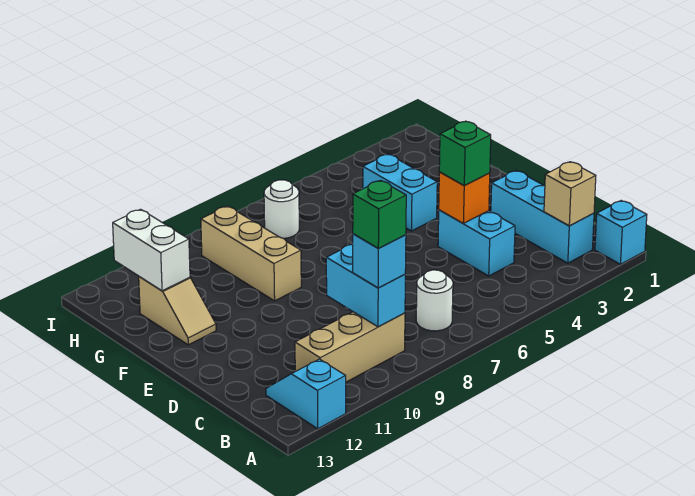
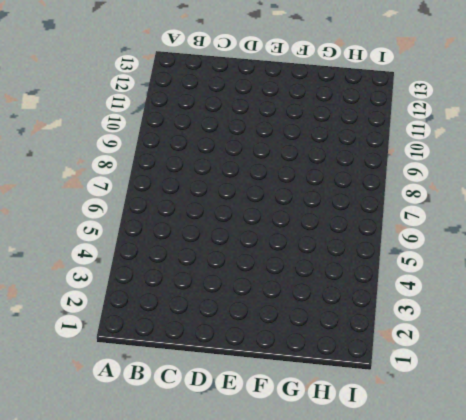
none -> cyan 1x1 brick [595,201,647,264]
none -> cyan 1x2 slope [266,359,346,429]
none -> cyan 1x3 brick [491,170,594,263]

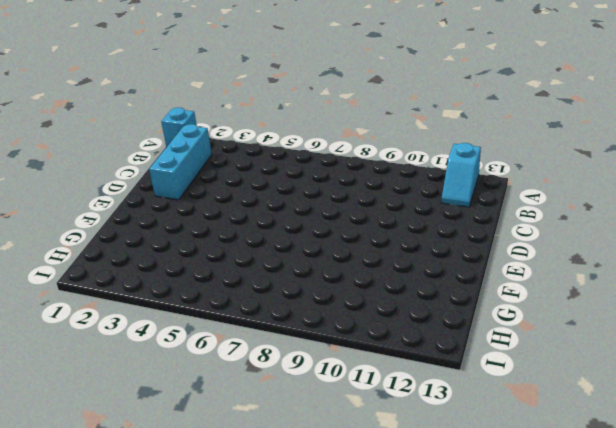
none -> white 1x1 round brick [416,270,453,331]
none -> tan 1x3 brick [295,312,405,382]
none -> cyan 1x2 brick [438,210,515,276]

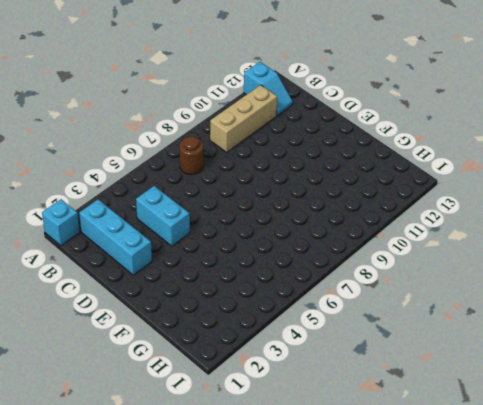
brown 1x1 round brick [180,137,203,174] -> white 1x1 round brick [416,270,453,331]
none -> cyan 1x2 brick [363,154,437,231]
none -> tan 1x3 brick [201,206,301,301]
none -> tan 1x2 slope [139,277,216,345]

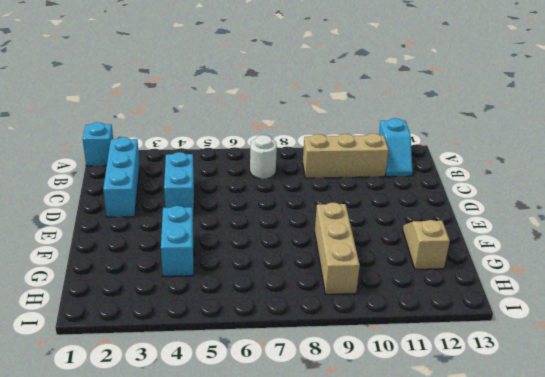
none -> white 1x1 round brick [264,180,299,238]
none -> tan 1x1 brick [544,162,596,226]
none -> cyan 1x2 brick [326,244,405,327]

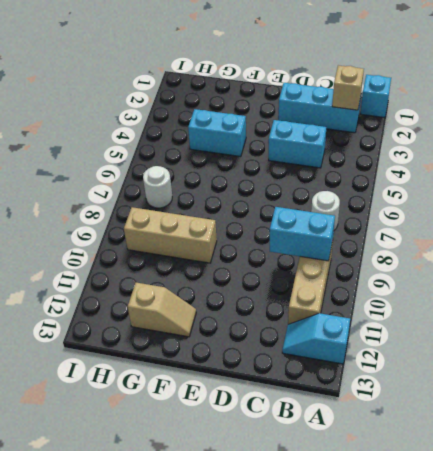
none -> orange 1x1 brick [439,172,490,223]
none -> white 1x2 brick [113,209,190,291]
none -> cyan 1x1 brick [353,234,406,288]

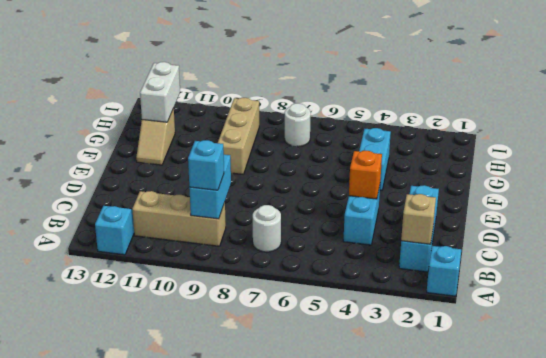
none -> green 1x1 brick [439,121,491,186]
none -> green 1x1 brick [353,180,406,249]

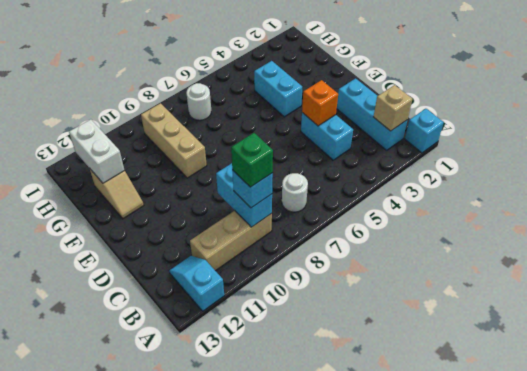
none -> green 1x1 brick [439,121,491,186]

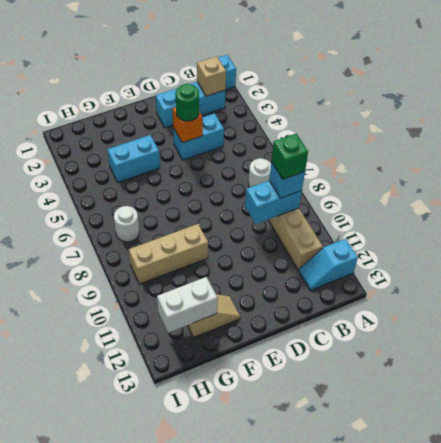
green 1x1 round brick [176,84,199,121] -> green 1x1 brick [439,121,491,186]

